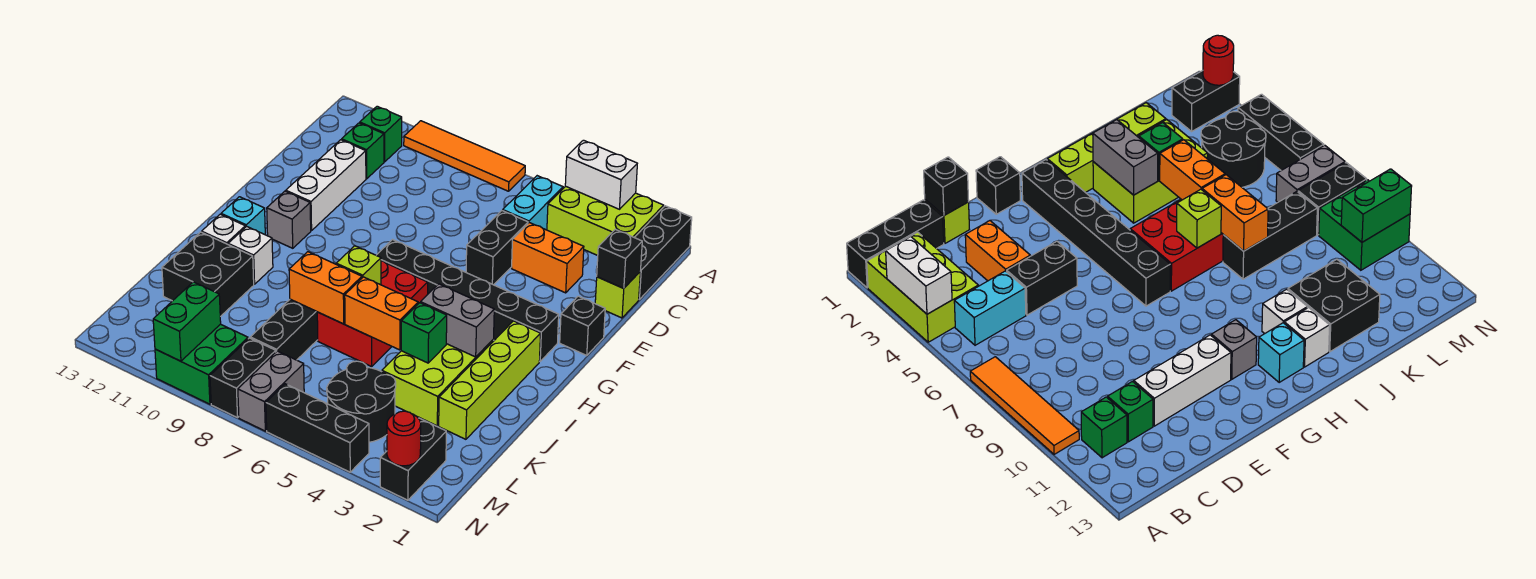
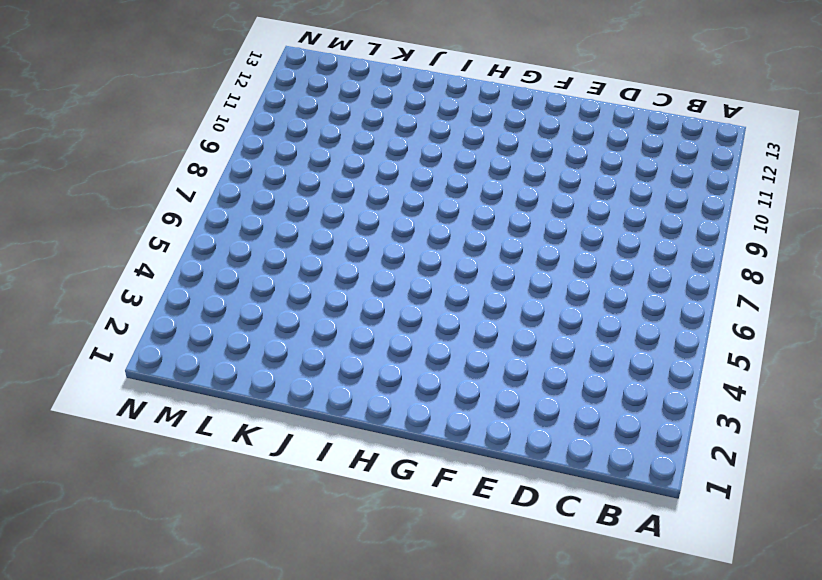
none -> black 1x3 brick [634,206,692,299]
none -> lime 2x3 brick [547,186,664,256]
none -> orange 1x4 tile [404,121,525,191]
none -> cyan 1x2 brick [503,176,563,230]

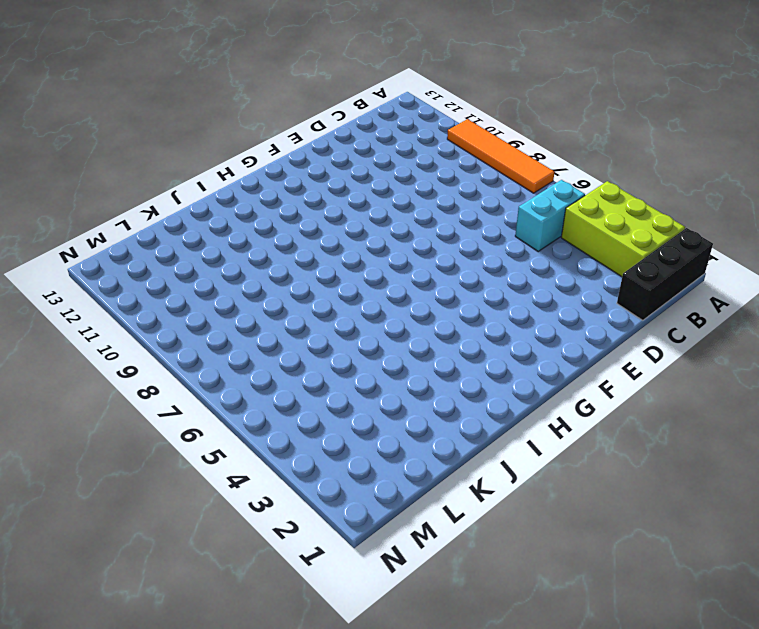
none -> green 1x1 brick [360,106,402,162]
none -> green 1x1 brick [342,123,384,179]
none -> lime 1x1 brick [595,272,640,318]
none -> orange 1x2 brick [512,223,584,293]

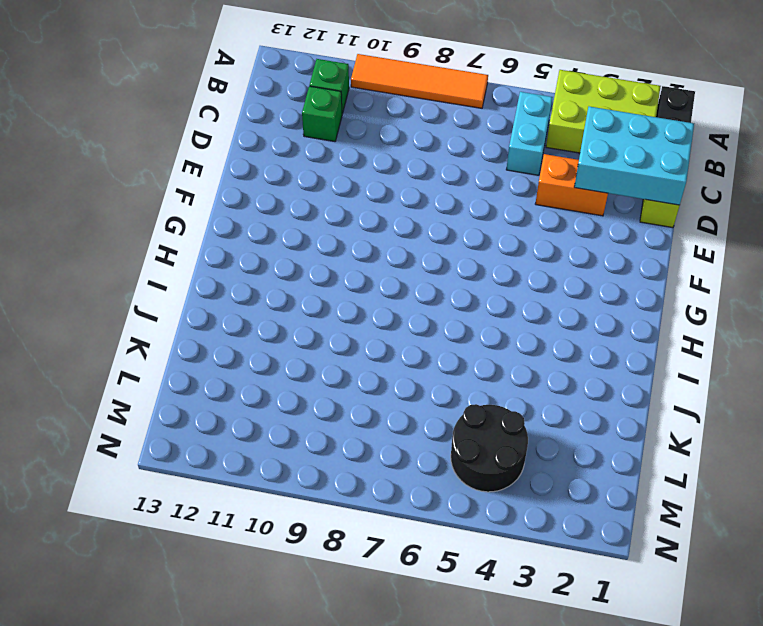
cyan 2x3 brick [574,107,694,205] -> black 1x1 brick [597,229,642,288]
none -> black 1x2 brick [466,211,528,285]
none -> white 1x3 brick [286,140,366,231]
none -> black 1x1 brick [560,296,605,355]
none -> black 1x6 brick [376,240,559,361]

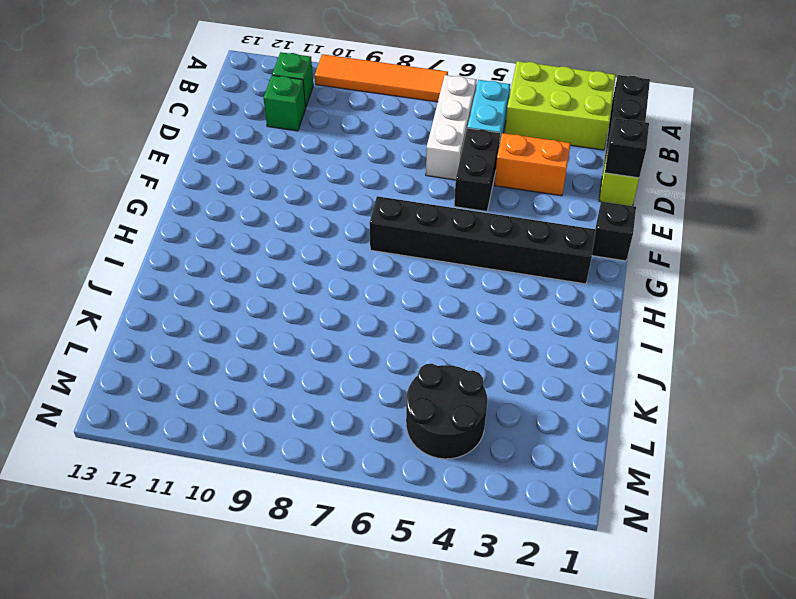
white 1x3 brick [426,75,477,180] -> white 1x3 brick moved to [286,140,366,231]
none -> grey 1x1 brick [267,191,311,248]
none -> lime 1x4 brick [439,321,541,439]
none -> red 2x3 brick [317,261,428,367]
none -> cyan 1x1 brick [221,197,265,235]

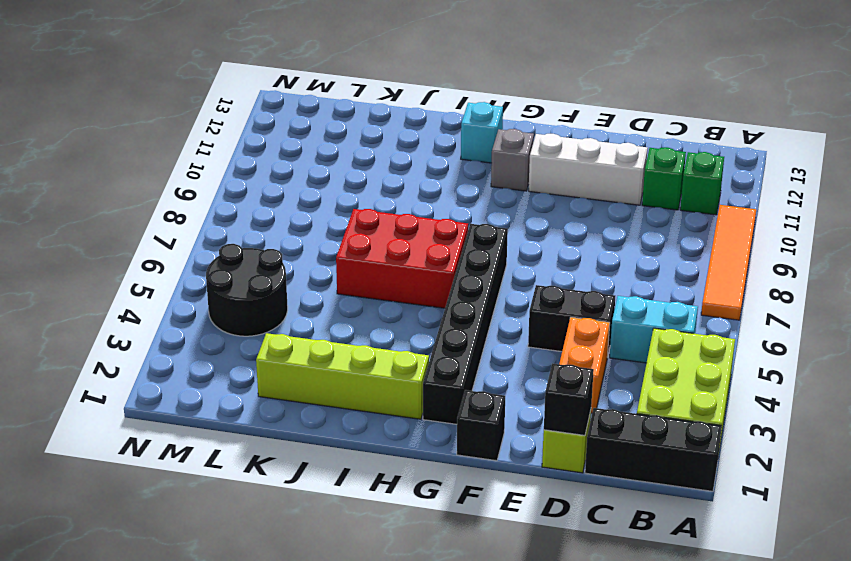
none -> lime 2x3 brick [382,340,493,426]
none -> white 1x1 brick [228,226,273,284]
none -> white 1x1 brick [202,214,245,244]
none -> black 1x3 brick [250,299,318,360]

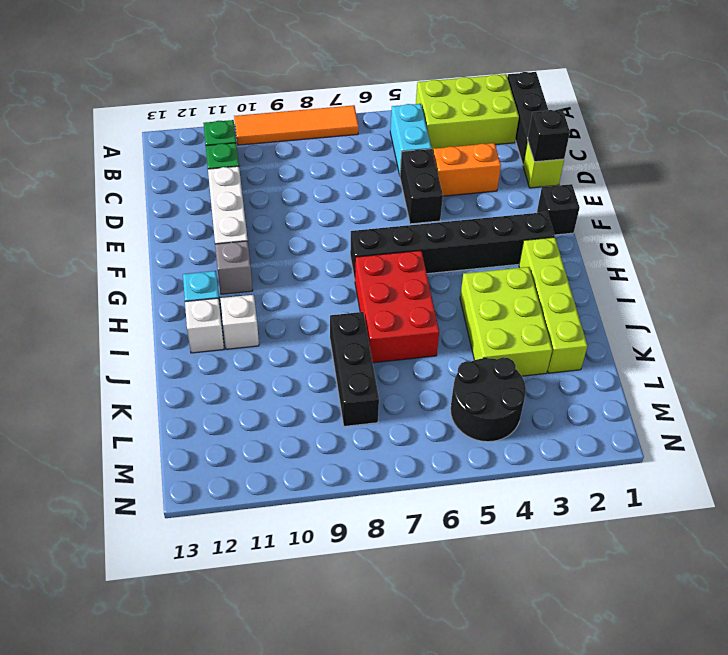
none -> black 2x2 brick [162,232,254,317]
none -> black 1x2 brick [380,418,446,500]
none -> grey 1x2 brick [238,351,304,431]
none -> black 1x2 brick [210,338,276,418]

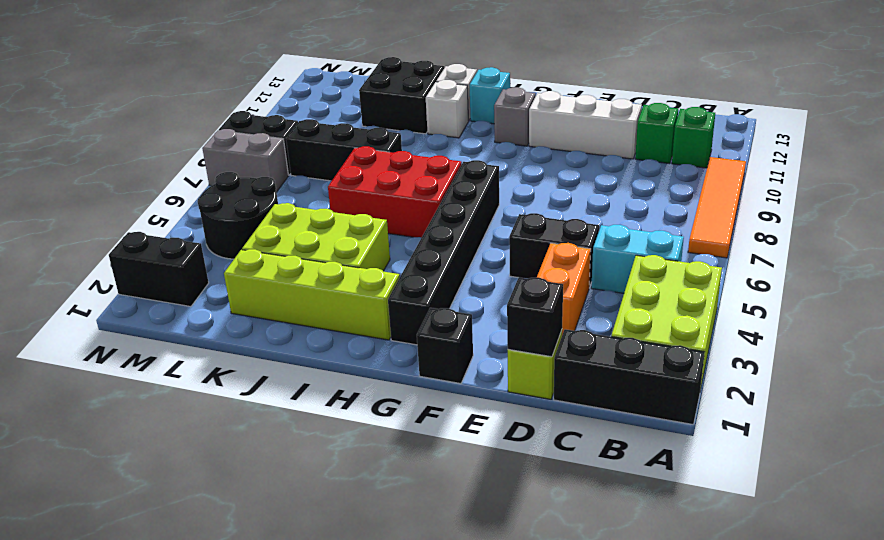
none -> green 2x2 brick [155,324,248,404]
none -> black 1x3 brick [266,384,369,472]
none -> white 1x2 brick [565,140,637,209]
none -> grey 1x2 brick [421,284,494,357]

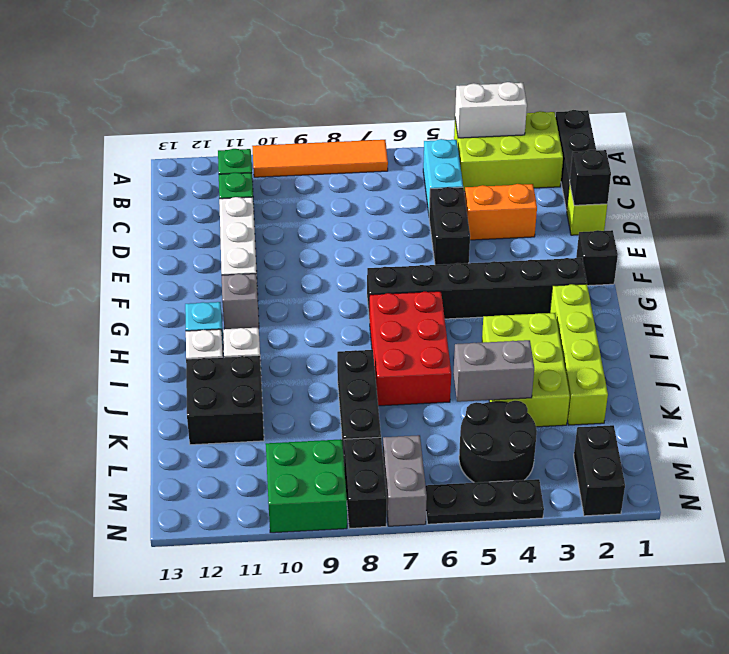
grey 1x2 brick [453,340,534,402] -> grey 1x2 brick moved to [421,284,494,357]
black 1x3 plate [426,479,544,524] -> black 1x3 brick [266,384,369,472]
none -> lime 1x1 brick [336,246,381,285]
none -> green 1x1 brick [401,303,447,363]
none -> orange 1x2 brick [345,277,418,350]
none -> orange 1x2 brick [289,252,362,324]

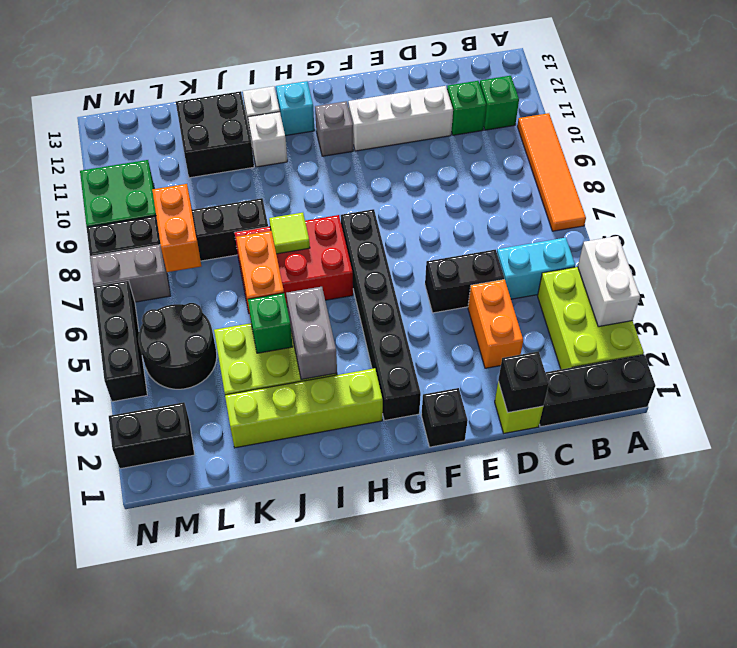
lime 1x1 tile [269,213,310,254] -> lime 1x1 brick [336,246,381,285]
orange 1x2 brick [152,184,201,272] -> orange 1x2 brick moved to [289,252,362,324]
none -> green 1x2 brick [153,282,221,361]
none -> red 1x1 round brick [387,411,421,466]

